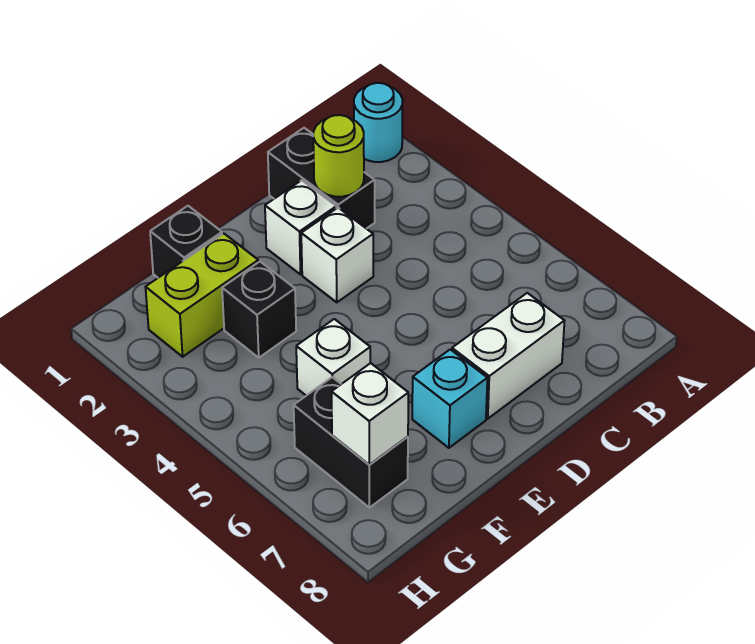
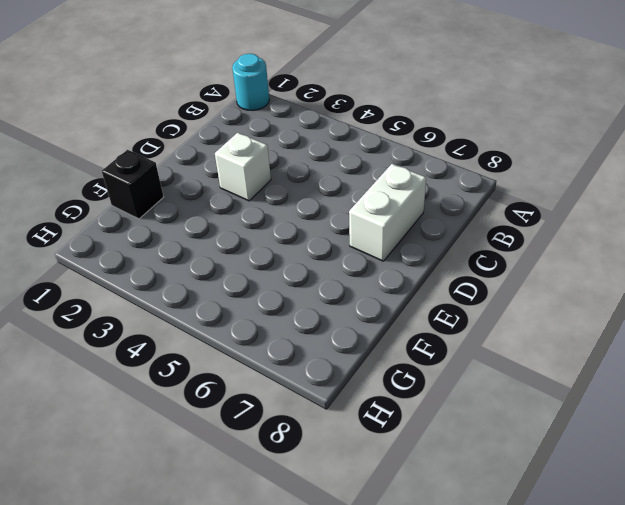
none -> black 1x2 brick [268,128,375,229]
none -> white 1x1 brick [265,180,336,274]
none -> cyan 1x1 brick [412,349,487,448]

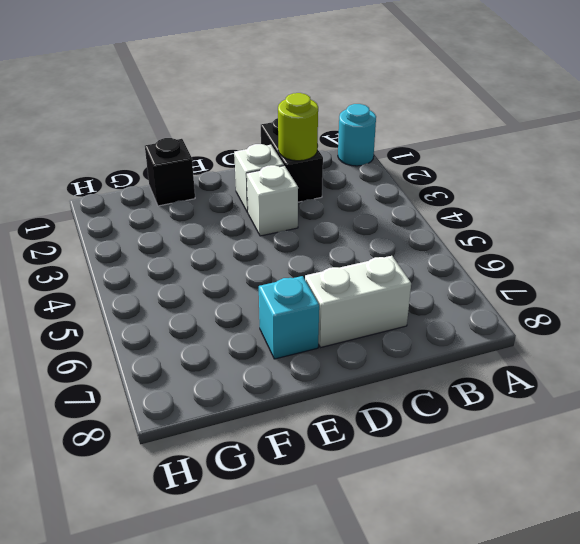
none -> lime 1x2 brick [146,233,258,357]
none -> black 1x1 brick [222,262,296,358]
none -> white 1x1 brick [296,319,370,396]

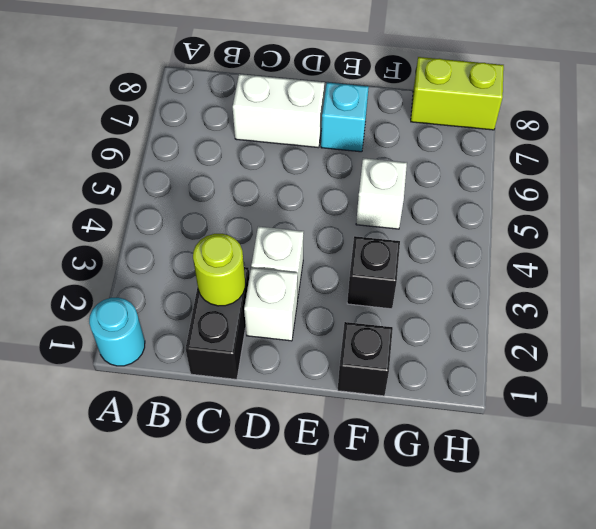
lime 1x2 brick [411,57,504,130] -> lime 1x2 brick moved to [146,233,258,357]
none -> black 1x2 brick [294,377,408,508]
none -> white 1x1 brick [331,363,408,465]

